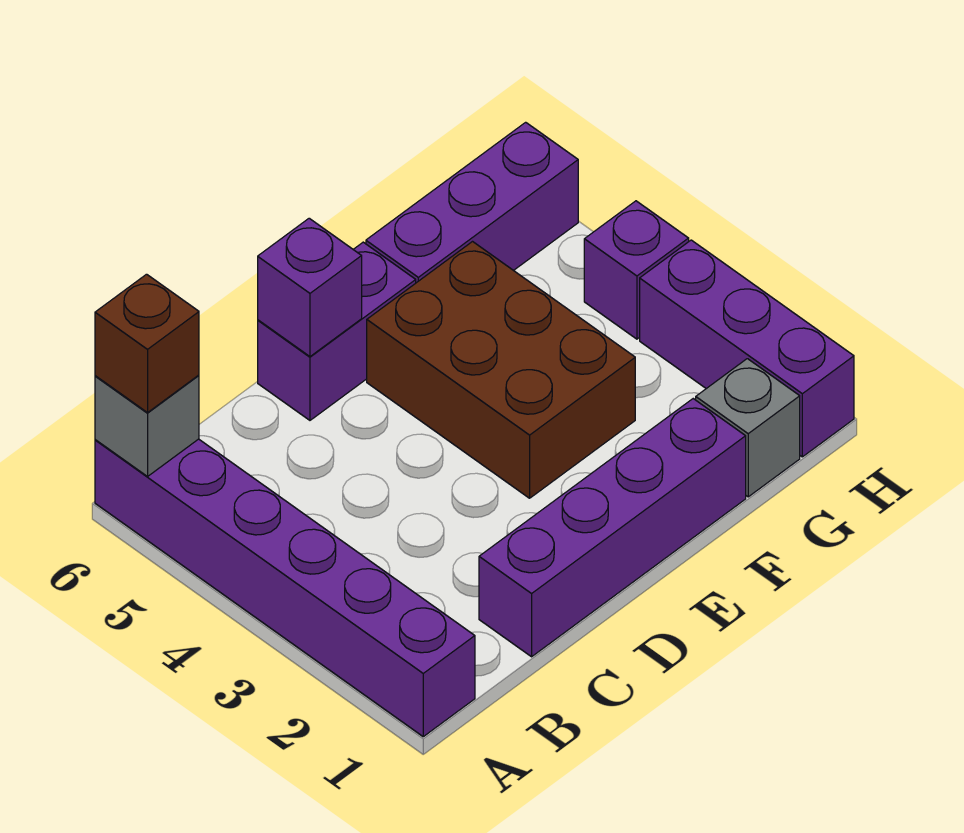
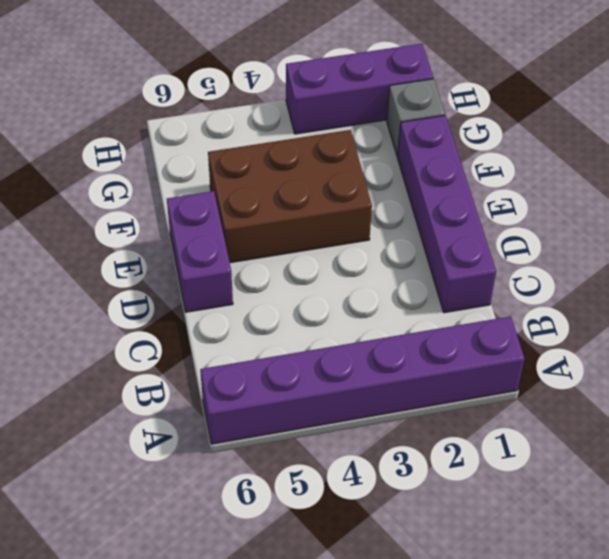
none -> purple 1x3 brick [366,122,578,283]
none -> purple 1x1 brick [584,201,689,339]

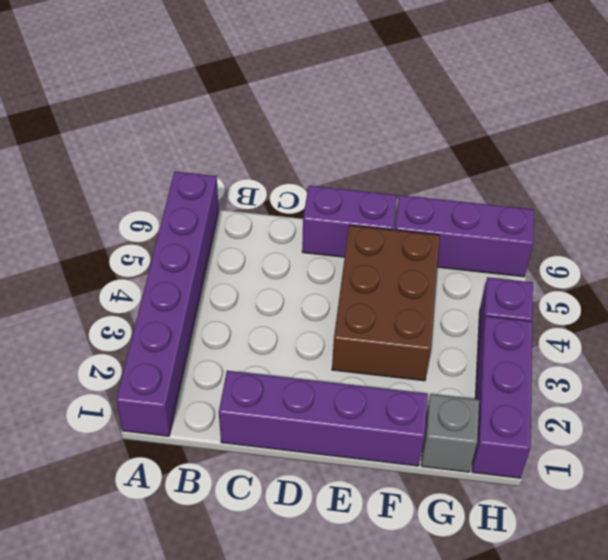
none -> grey 1x1 brick [95,375,199,476]
none -> purple 1x1 brick [258,218,362,356]

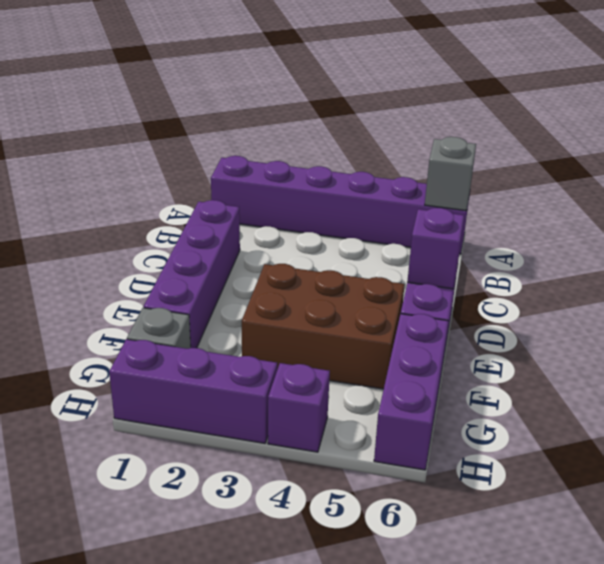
none -> brown 1x1 brick [95,274,199,413]

